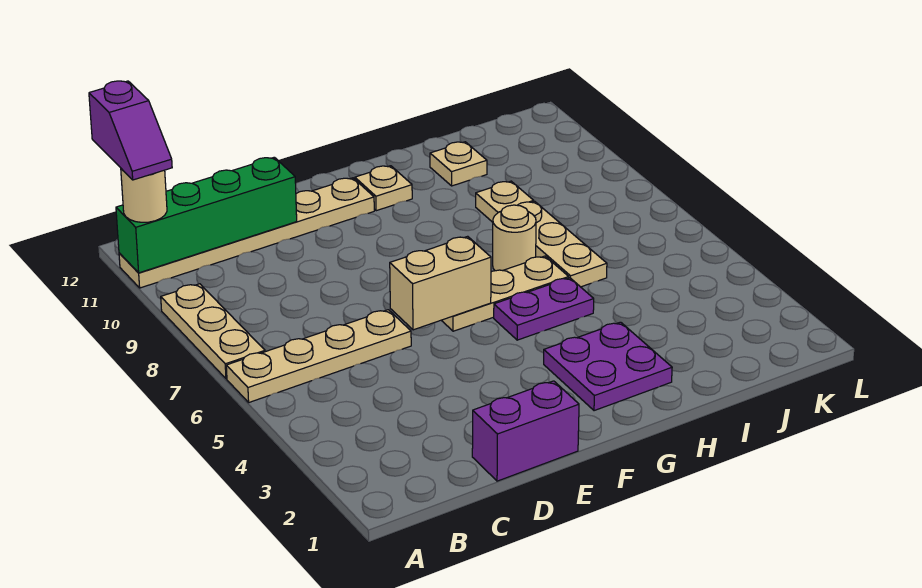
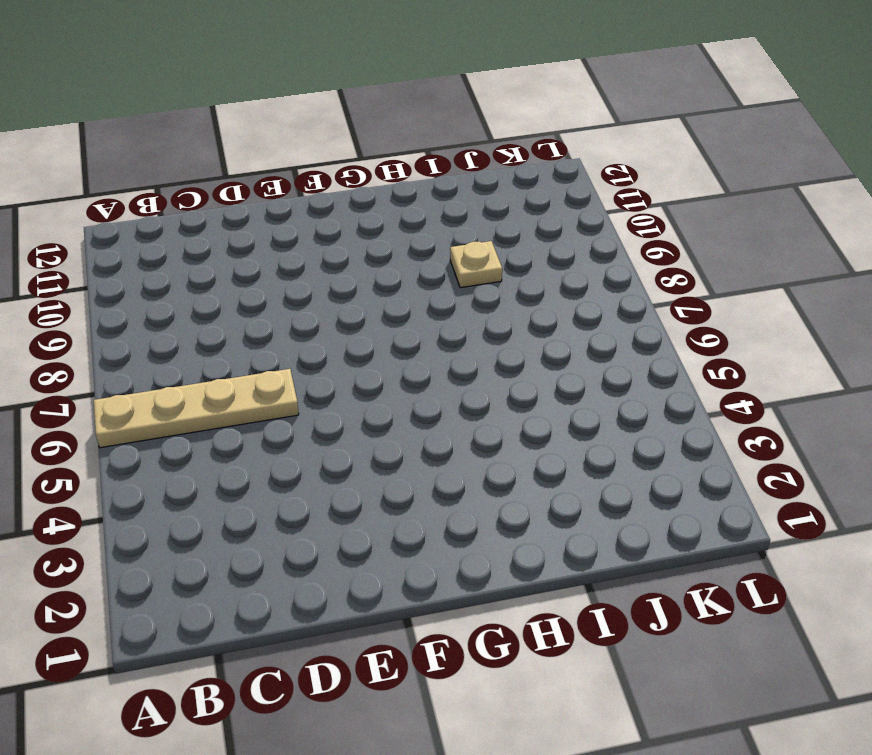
none -> tan 1x3 plate [161,284,265,379]
none -> tan 1x6 plate [119,178,374,288]
none -> purple 1x2 brick [472,381,579,481]

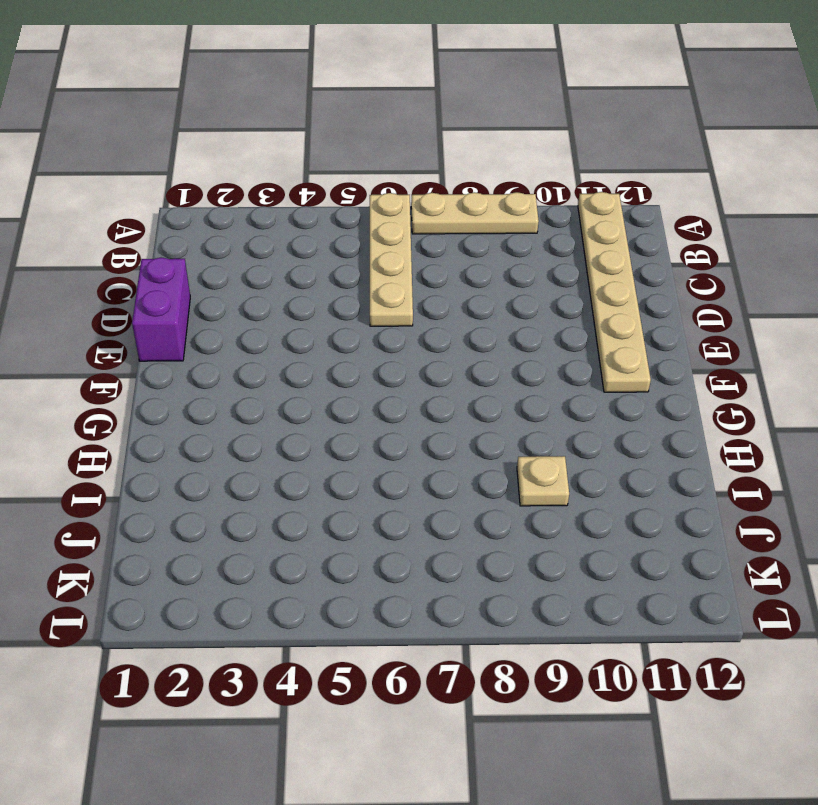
none -> tan 1x3 plate [441,256,569,331]
none -> purple 2x2 plate [544,322,672,411]
none -> purple 1x2 plate [494,278,594,340]

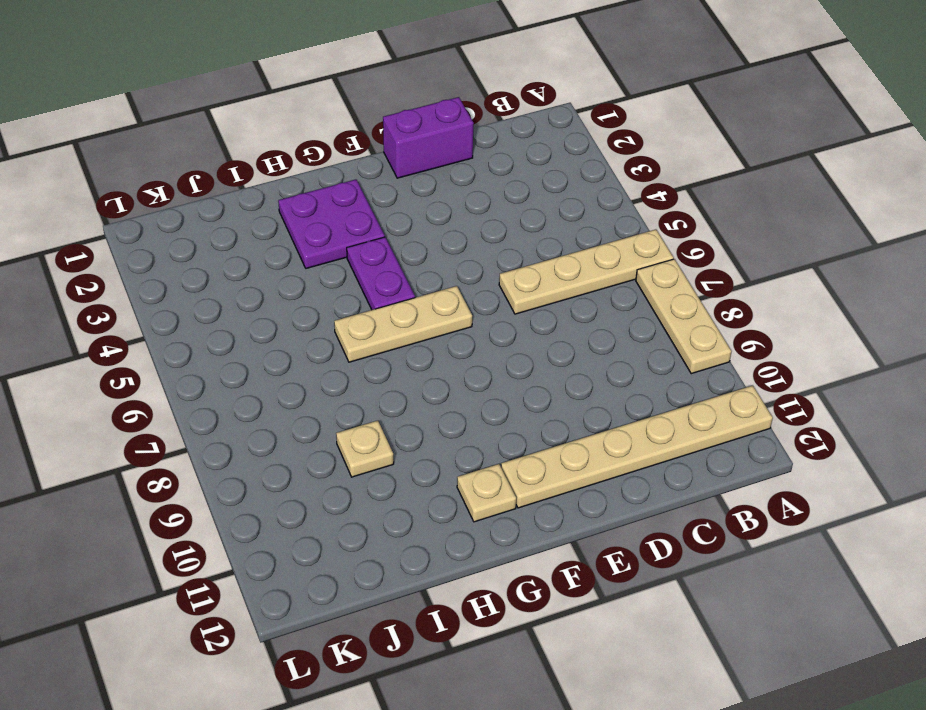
purple 1x2 plate [347,237,415,310] -> purple 1x2 plate turned to [494,278,594,340]
none -> tan 1x1 round brick [493,205,536,271]
none -> tan 1x3 plate [518,201,607,287]
none -> tan 1x1 plate [430,142,487,186]

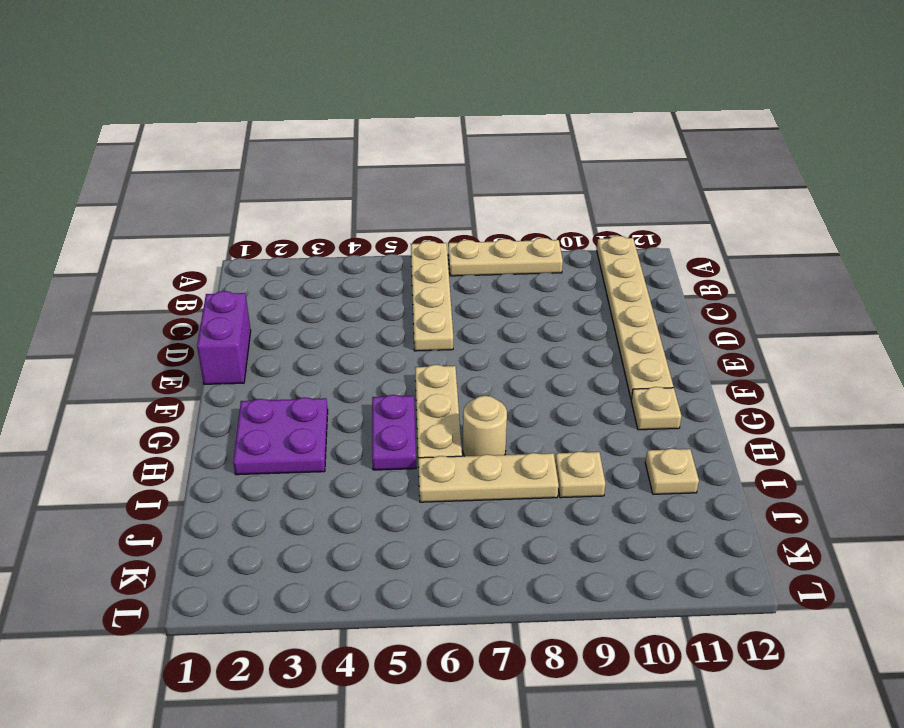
none -> green 1x4 brick [116,157,297,273]
none -> tan 1x2 brick [390,236,491,330]
none -> tan 1x1 round brick [121,169,167,222]

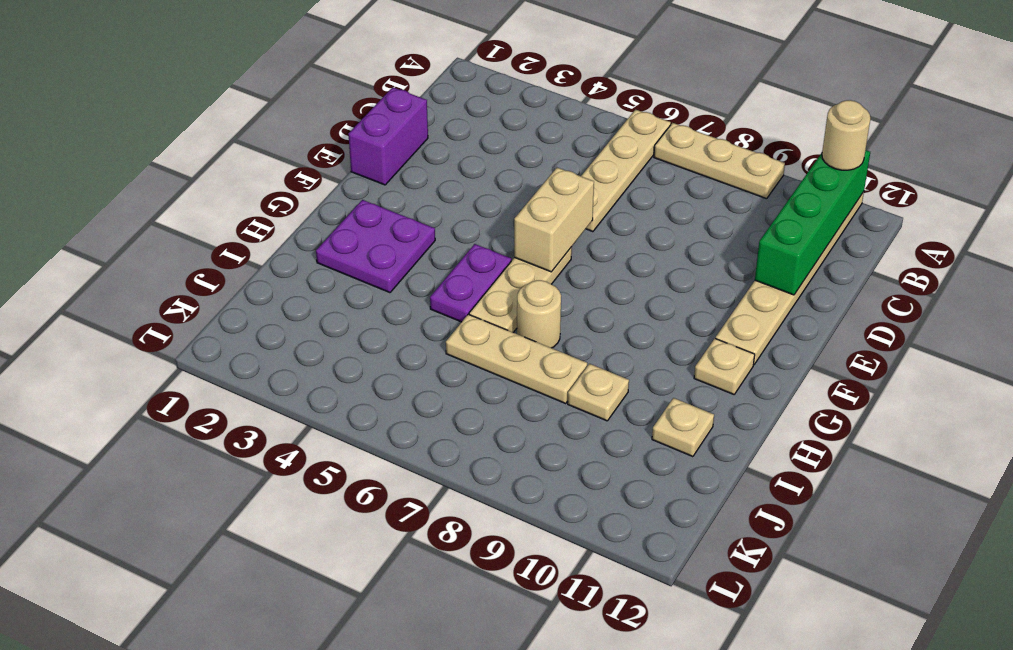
none -> purple 1x2 slope [89,81,172,180]

